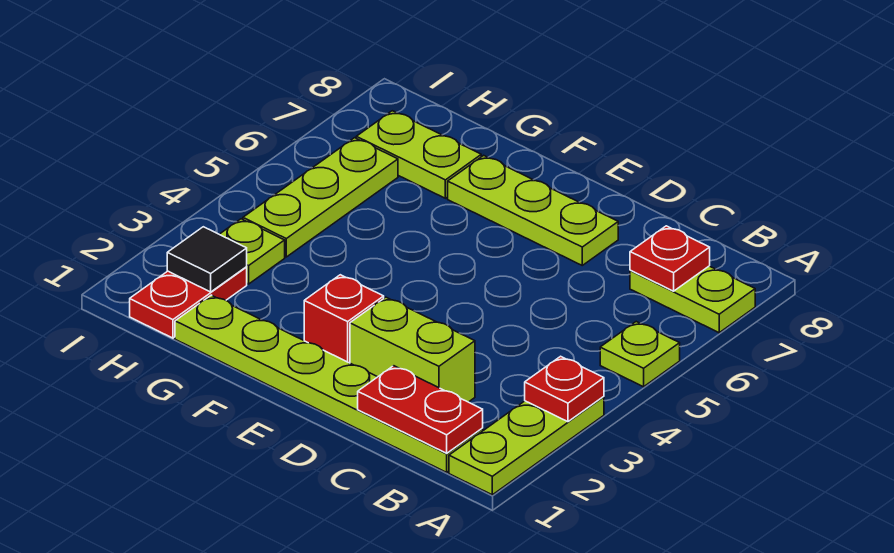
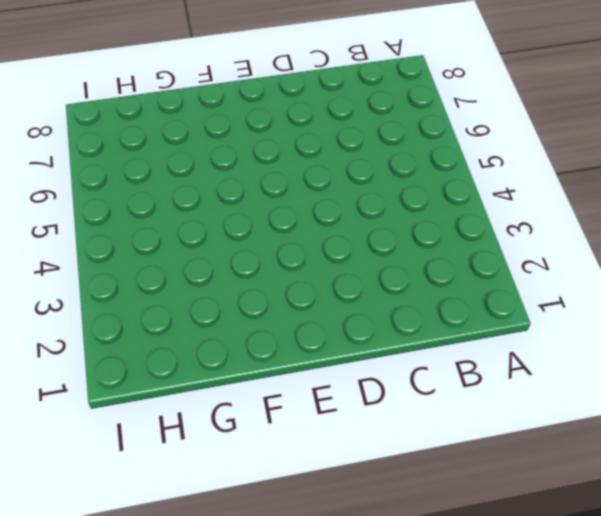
none -> lime 1x3 plate [449,397,604,495]
none -> lime 1x1 plate [600,322,680,387]
none -> lime 1x2 plate [630,266,755,333]

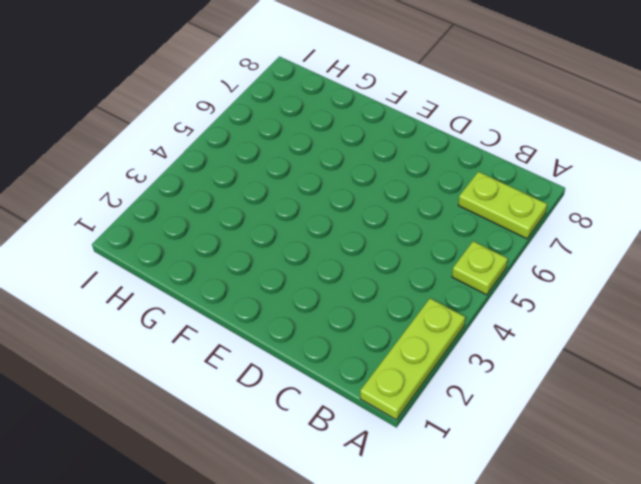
none -> lime 1x6 plate [175,295,483,472]
none -> lime 1x2 brick [350,297,475,402]
none -> lime 1x3 plate [448,155,618,265]

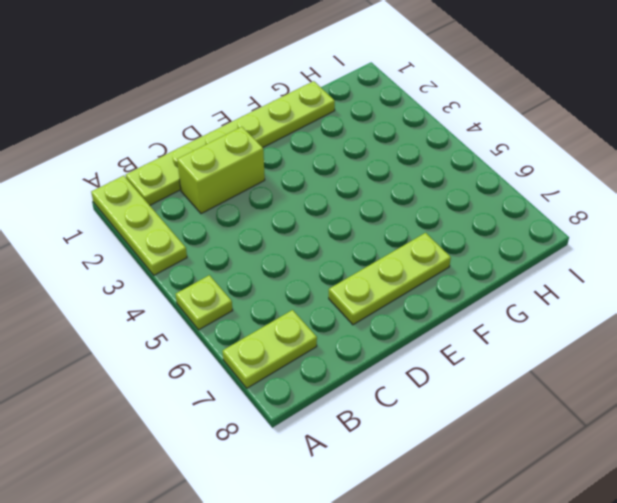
none -> red 1x1 brick [304,275,384,363]
none -> lime 1x2 plate [356,111,481,198]
none -> red 1x2 plate [130,267,247,338]

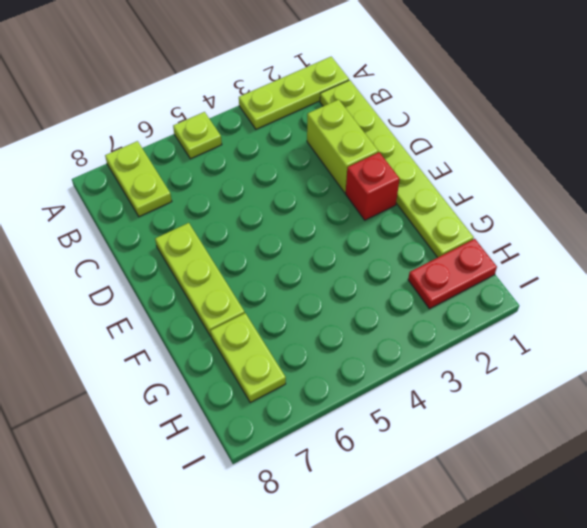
none -> lime 1x1 plate [219,219,285,284]
none -> lime 1x3 plate [243,138,398,257]
none -> red 1x1 plate [525,356,604,422]

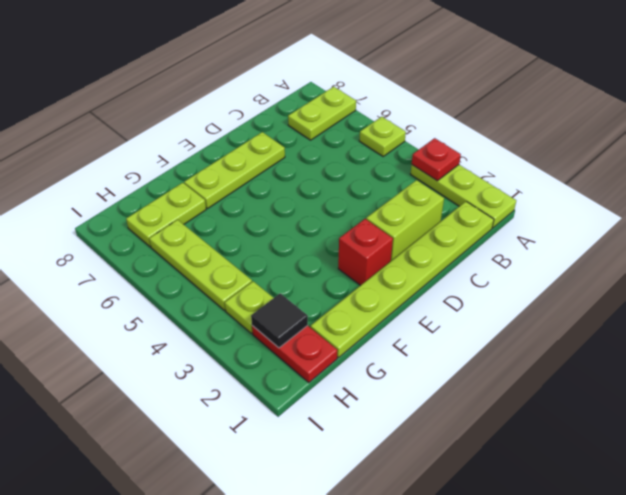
none -> red 1x2 plate [358,366,483,453]
none -> red 1x1 plate [630,226,710,291]

